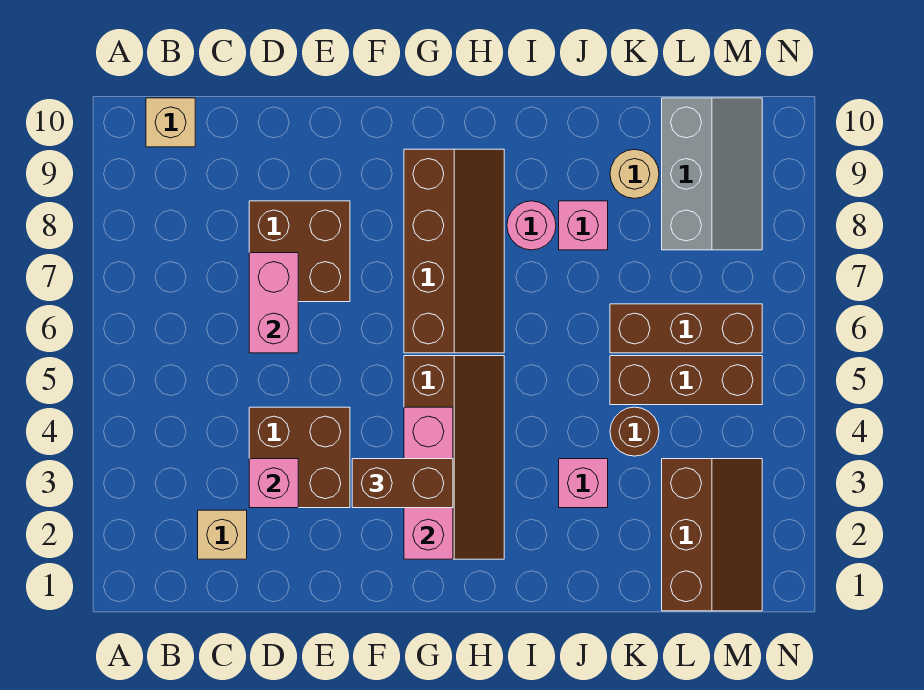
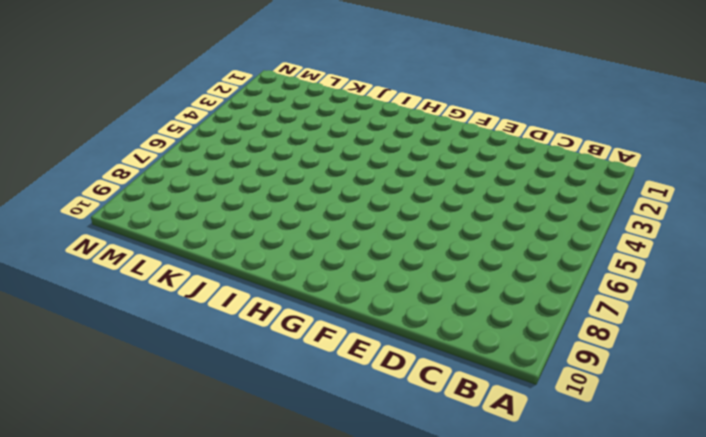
none -> tan 1x1 brick [146,98,195,147]
none -> tan 1x1 brick [198,510,247,559]
none -> brown 2x2 brick [249,407,350,508]

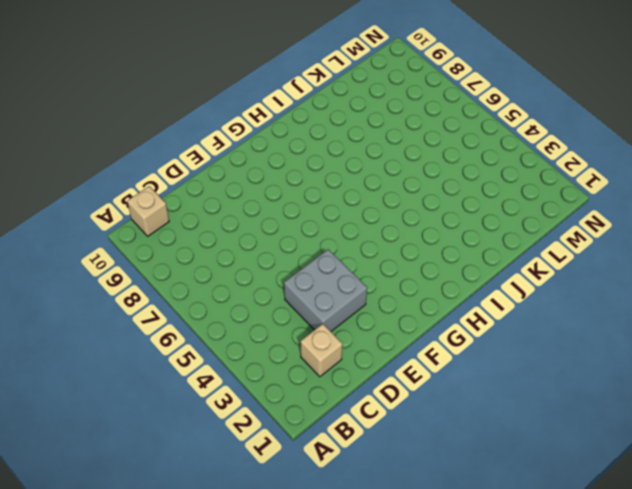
grey 2x2 brick [284,249,367,331] -> brown 2x2 brick [249,407,350,508]
none -> brown 2x2 brick [249,201,350,302]
none -> brown 2x4 slope [404,356,504,559]
none -> brown 2x4 slope [404,149,504,353]

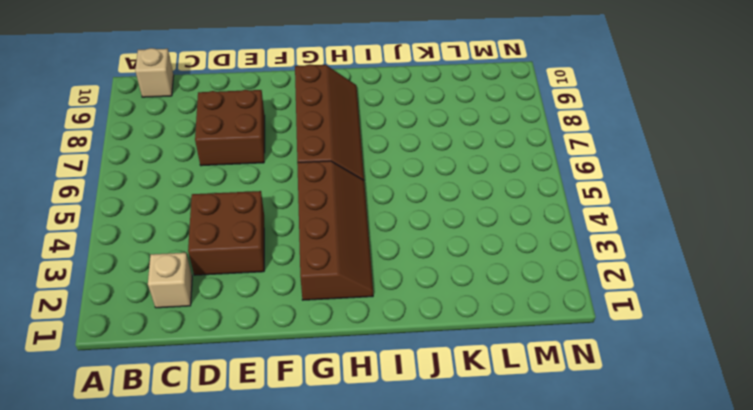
none -> pink 1x1 round brick [507,201,556,250]
none -> pink 1x1 brick [559,459,608,508]
none -> pink 1x1 brick [559,201,608,250]

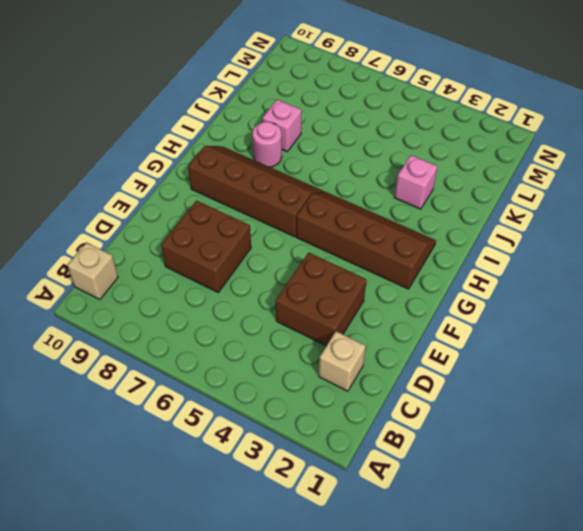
none -> brown 1x1 round brick [610,407,659,456]
none -> brown 1x3 brick [610,356,762,405]
none -> brown 1x3 brick [610,304,762,353]

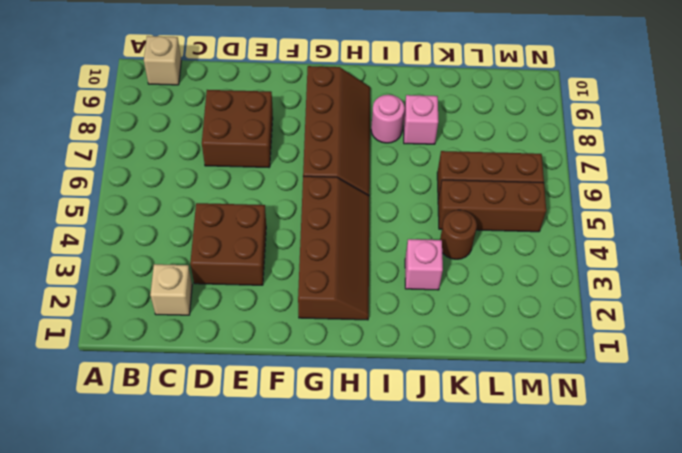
none -> tan 1x1 round brick [610,149,659,198]
none -> brown 2x3 slope [662,459,762,611]
none -> grey 2x3 slope [662,98,762,250]

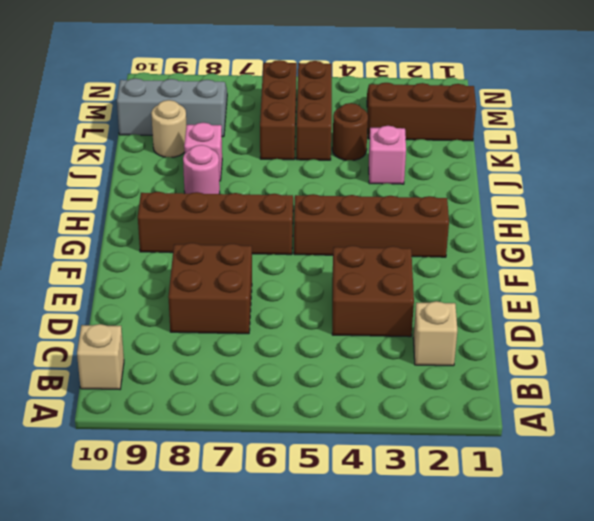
none -> pink 1x1 brick [249,459,298,508]
none -> pink 1x2 brick [249,253,298,353]
none -> pink 1x3 brick [404,407,453,559]

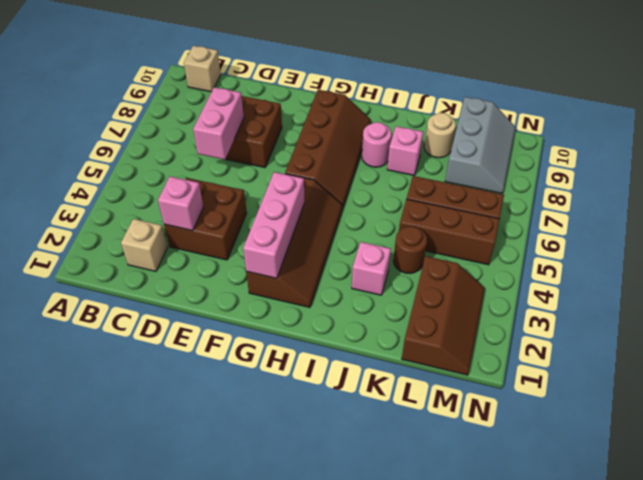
none -> brown 1x2 brick [352,459,453,508]

